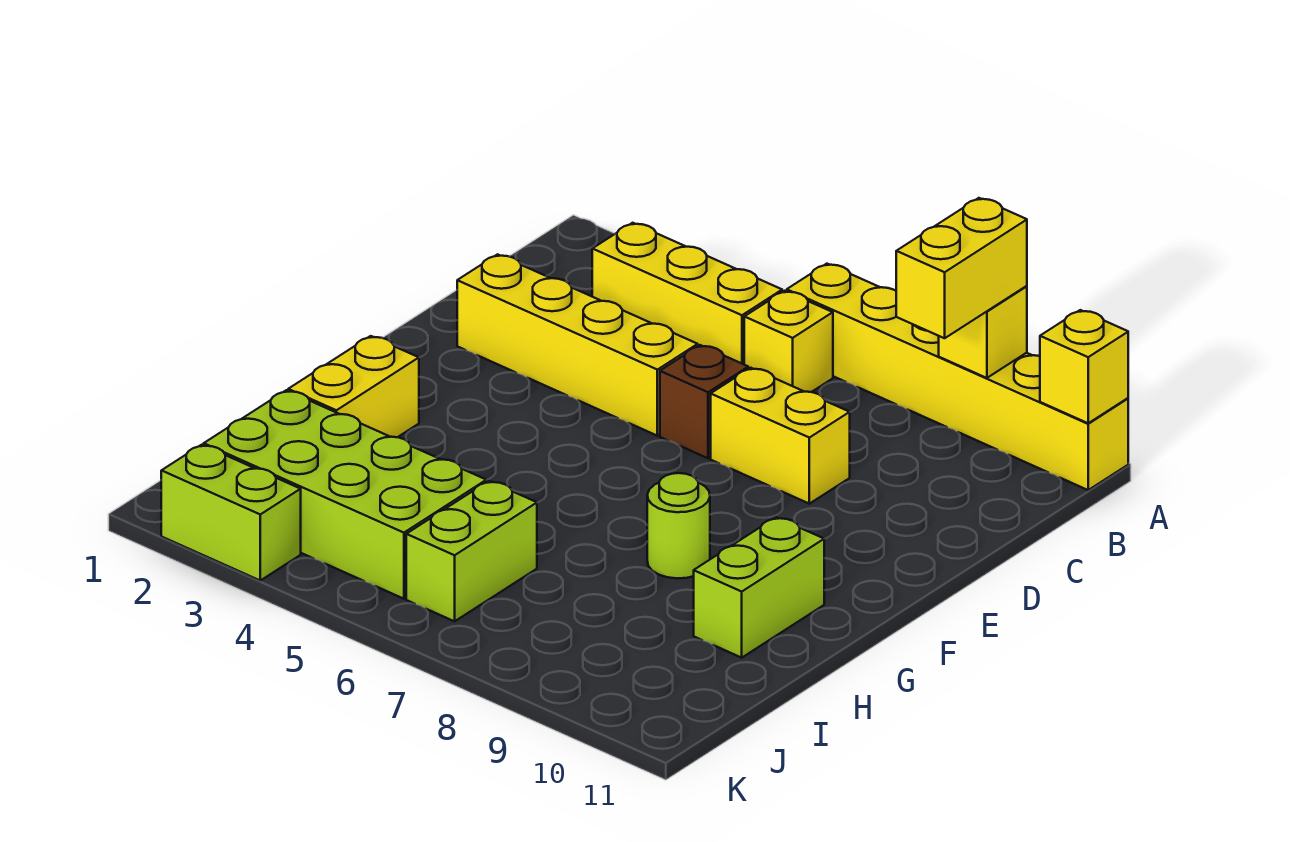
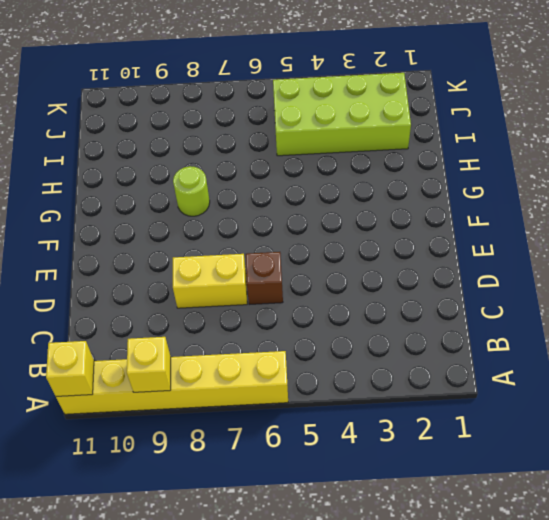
none -> yellow 1x3 brick [592,223,782,364]
none -> yellow 1x1 brick [744,291,833,392]
none -> yellow 1x4 brick [457,254,698,436]

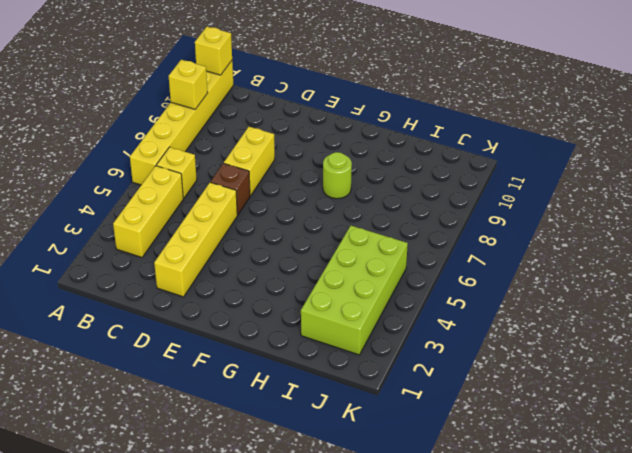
none -> yellow 1x2 brick [288,336,419,437]
none -> lime 1x2 brick [694,517,824,658]
none -> lime 1x2 brick [406,481,537,621]

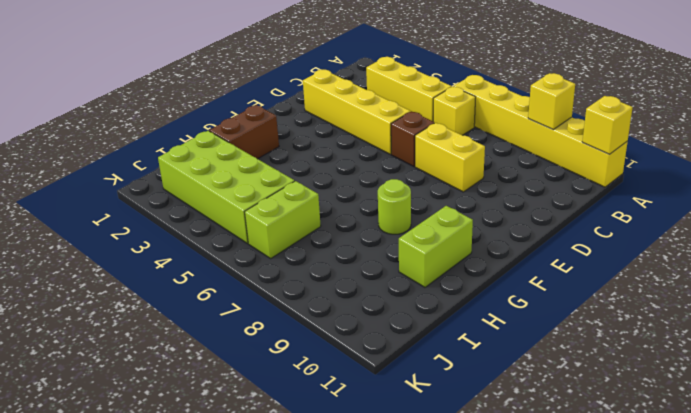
brown 1x2 brick [209,105,279,159] -> yellow 1x2 brick [288,336,419,437]
none -> lime 1x2 brick [161,445,301,580]
none -> yellow 1x2 brick [896,198,1027,338]

